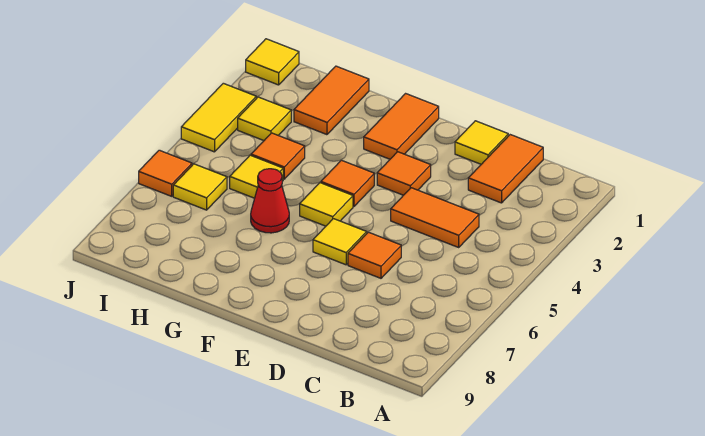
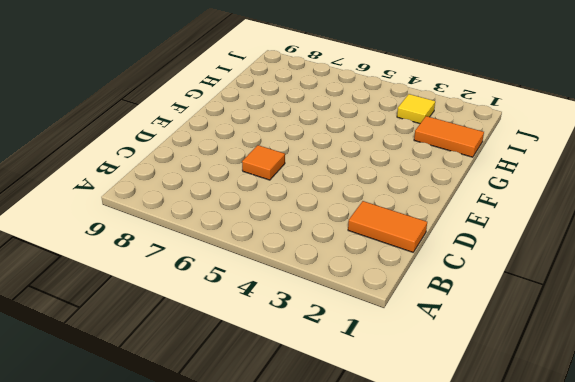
none -> orange 1x2 tile [391,188,479,247]
none -> yellow 1x1 tile [455,121,508,164]
none -> orange 1x1 tile [377,152,431,195]

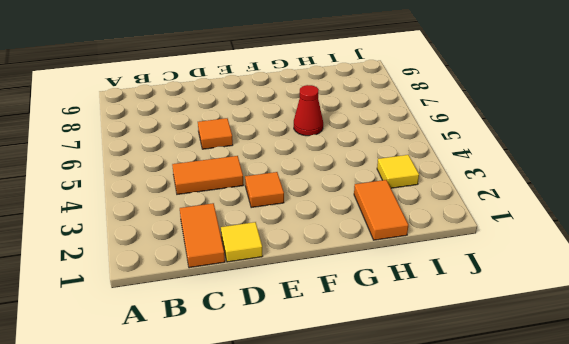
none -> yellow 1x1 tile [313,219,367,265]
none -> orange 1x2 tile [364,94,439,159]
none -> orange 1x1 tile [321,160,374,206]

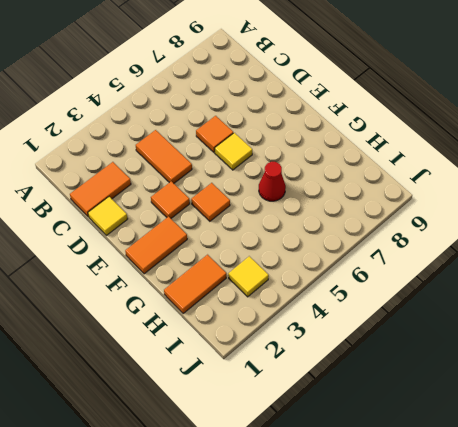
none -> yellow 1x1 tile [300,183,353,226]
none -> orange 1x1 tile [251,133,305,179]
none -> yellow 1x1 tile [230,155,283,198]

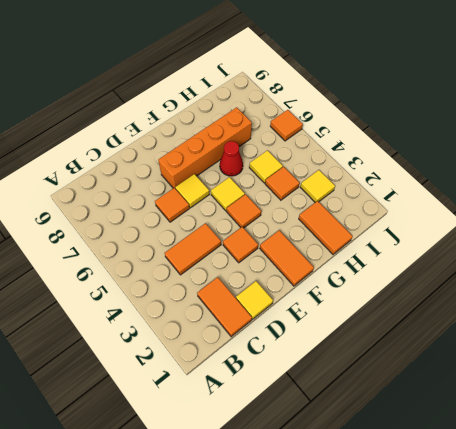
orange 1x4 brick [158,107,252,189] -> none
none -> yellow 1x1 tile [173,164,227,210]
none -> yellow 1x1 tile [246,39,299,85]
none -> yellow 1x2 tile [181,83,256,152]

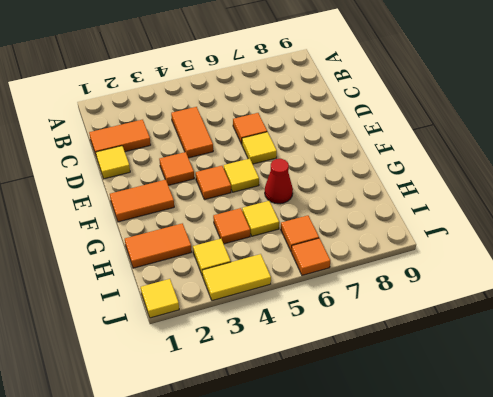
orange 1x1 tile [281,215,319,251] -> yellow 1x1 tile [173,164,227,210]

